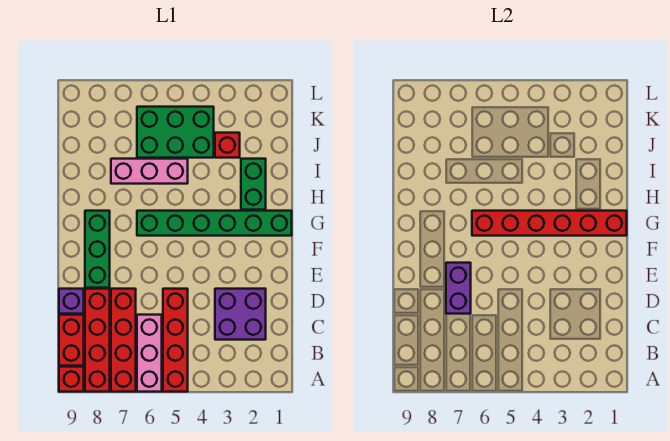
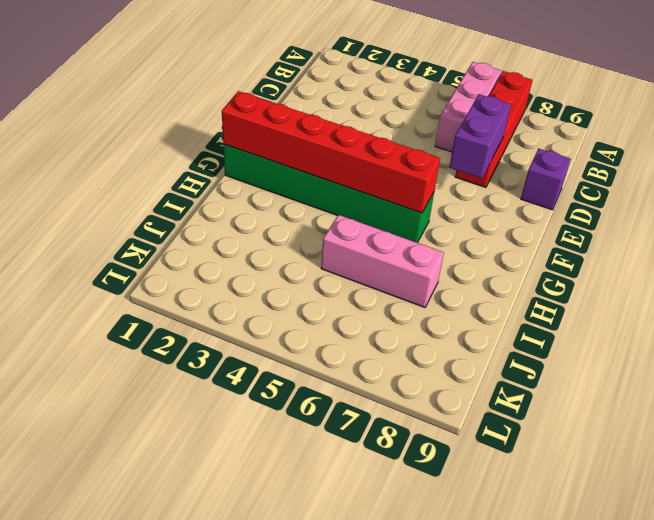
none -> red 1x4 brick [163,289,188,392]
none -> red 1x4 brick [85,289,110,392]
none -> red 1x1 brick [59,367,84,392]

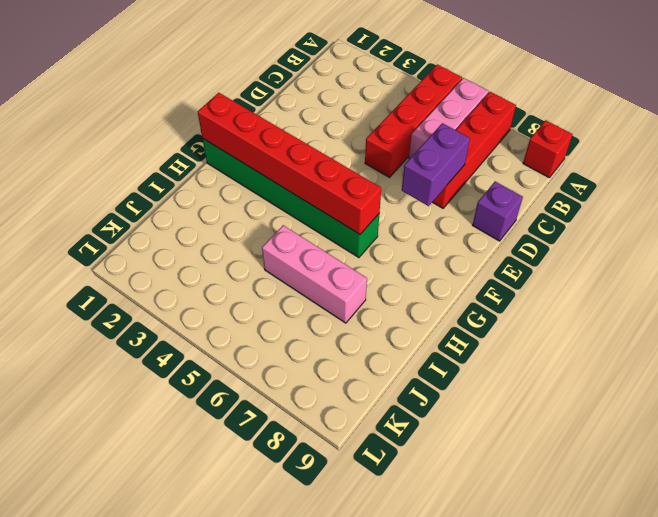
none -> red 1x4 brick [85,289,110,392]
none -> red 1x2 brick [59,315,84,366]
none -> purple 2x2 brick [215,289,266,340]

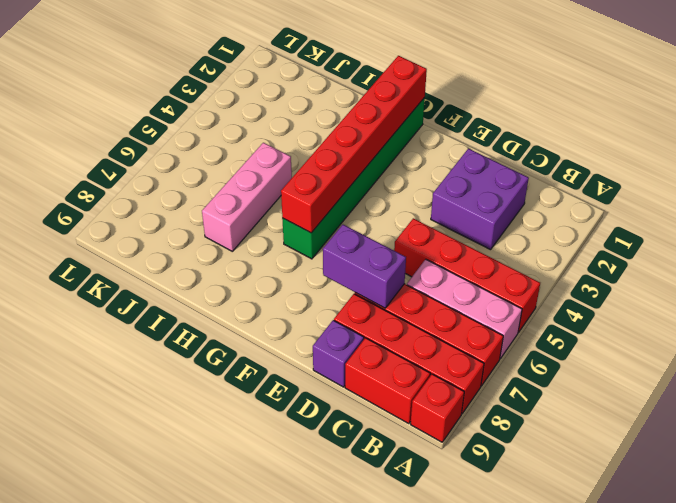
none -> green 1x3 brick [85,211,110,288]
none -> green 1x2 brick [241,159,266,210]
none -> red 1x1 brick [215,133,240,158]

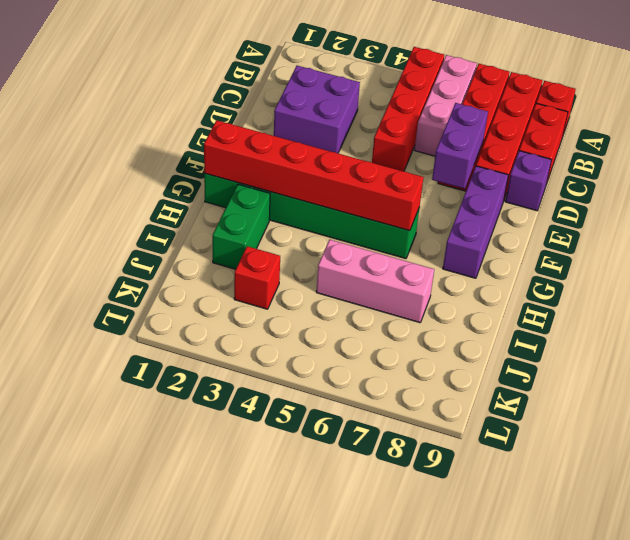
purple 1x3 brick [443,166,508,278] -> green 1x3 brick [85,211,110,288]
none -> green 2x3 brick [137,107,214,158]

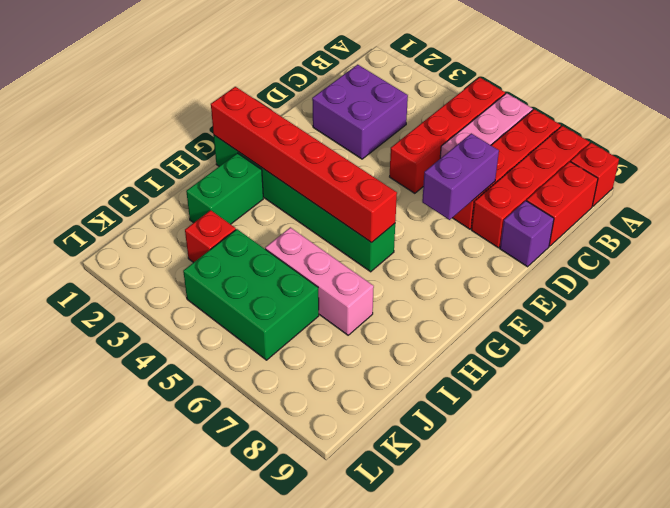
none -> green 1x3 brick [85,211,110,288]

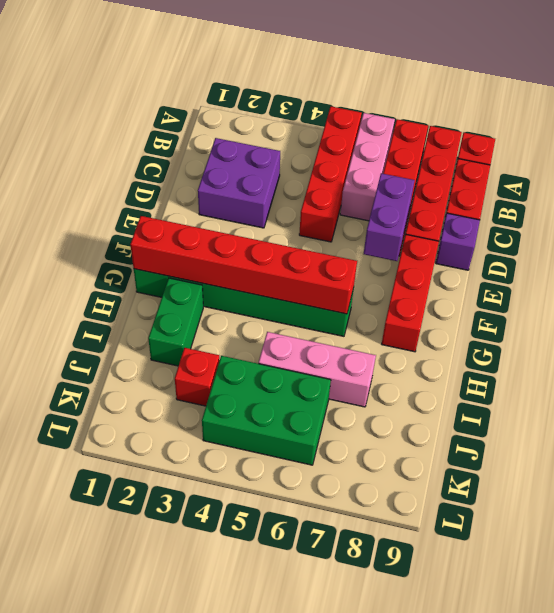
red 1x3 brick [382,234,439,352] -> green 1x3 brick [85,211,110,288]

